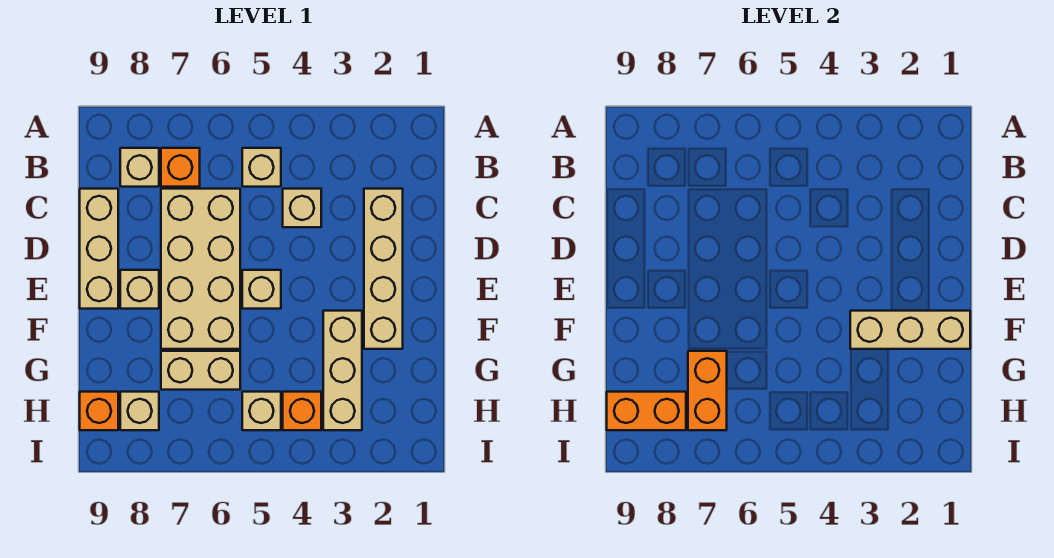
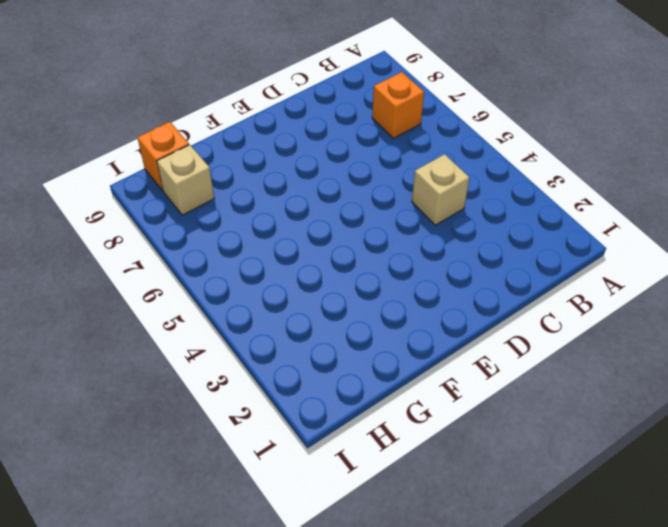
none -> tan 1x1 brick [242,148,281,187]
none -> tan 1x1 brick [120,148,159,187]
none -> tan 1x4 brick [364,189,403,349]

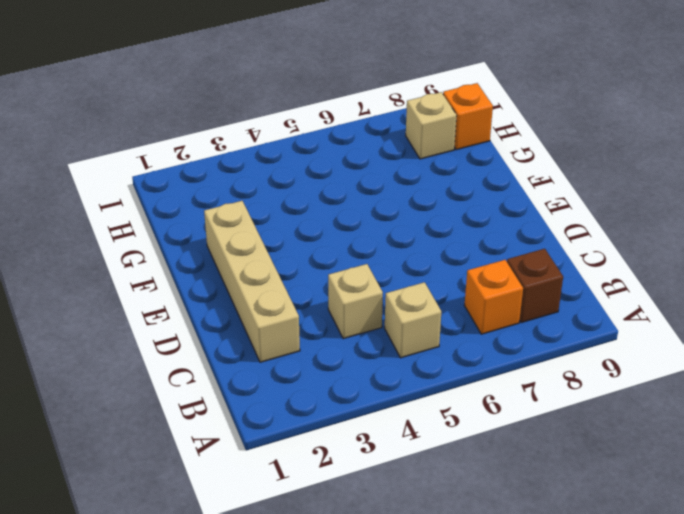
brown 1x1 brick [507,249,563,323] -> tan 1x1 brick [120,148,159,187]
none -> tan 2x4 brick [161,189,240,349]
none -> tan 1x3 brick [80,189,118,309]
none -> tan 1x1 brick [242,270,281,309]

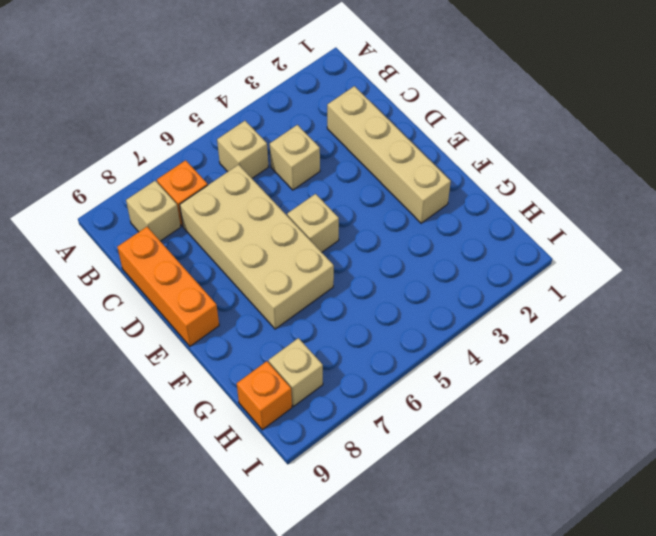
orange 1x3 brick [117,227,219,346] -> tan 1x3 brick [80,189,118,309]
none -> tan 1x1 brick [120,270,159,309]
none -> tan 1x3 brick [323,311,362,430]
none -> tan 1x2 brick [161,351,240,390]

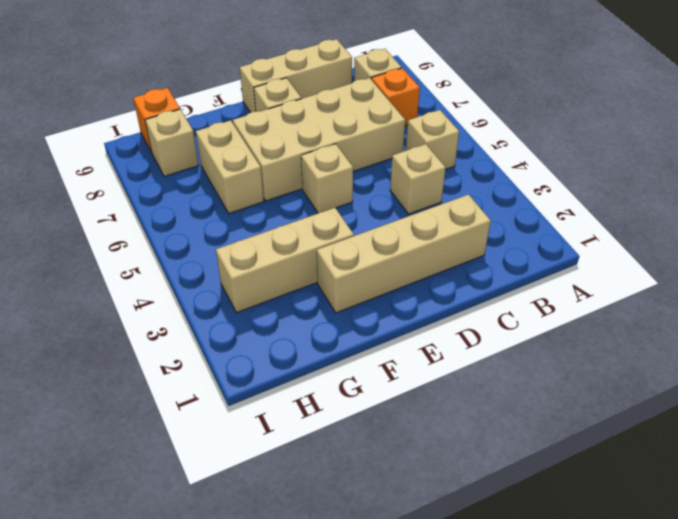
none -> orange 1x1 brick [283,392,321,430]
none -> tan 1x1 brick [242,392,281,430]
none -> tan 1x3 brick [850,311,970,349]

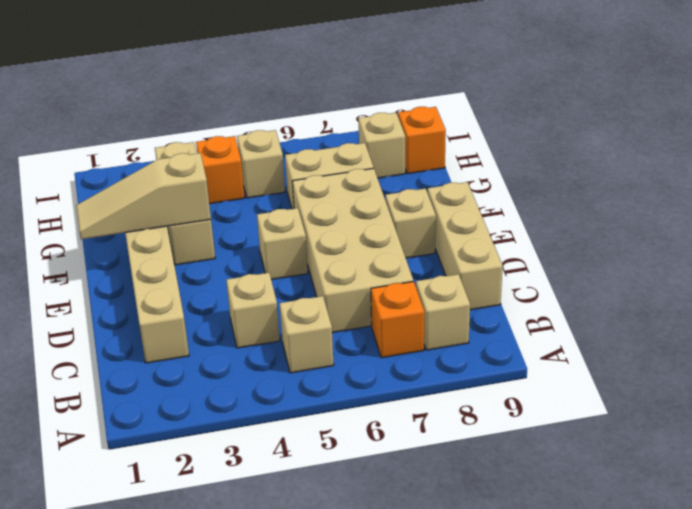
tan 1x3 slope [76,153,211,239] -> tan 1x3 brick [850,311,970,349]
none -> orange 1x2 brick [688,351,727,430]
none -> orange 1x2 brick [607,392,686,430]

